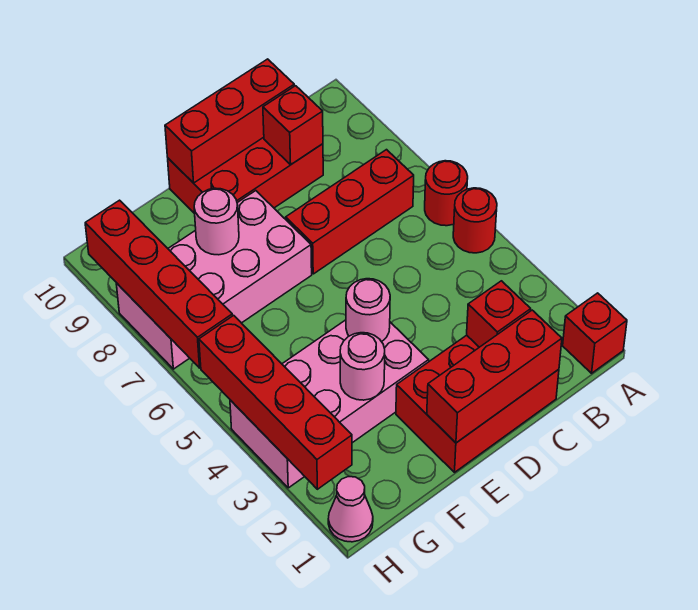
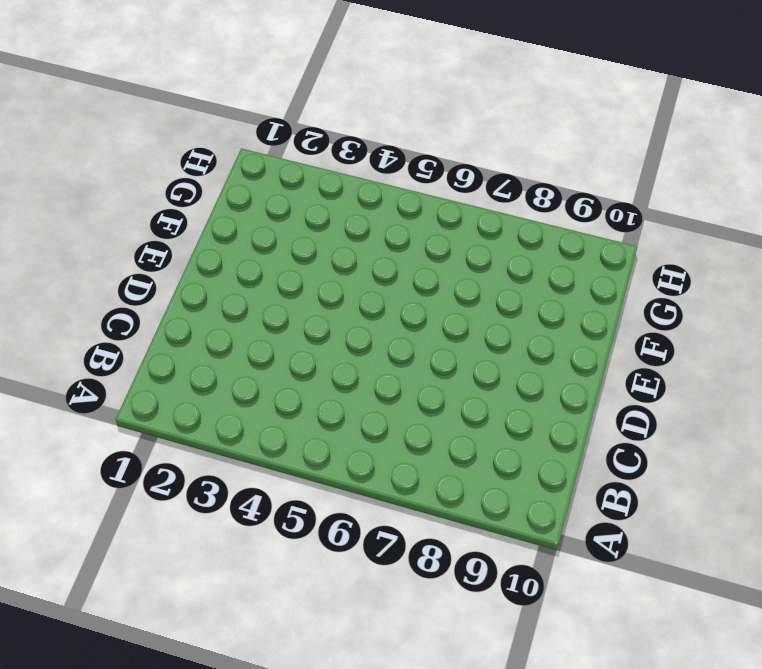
none -> red 1x1 brick [563,293,627,373]
none -> red 1x1 round brick [453,188,497,253]
none -> red 1x1 round brick [425,161,468,226]

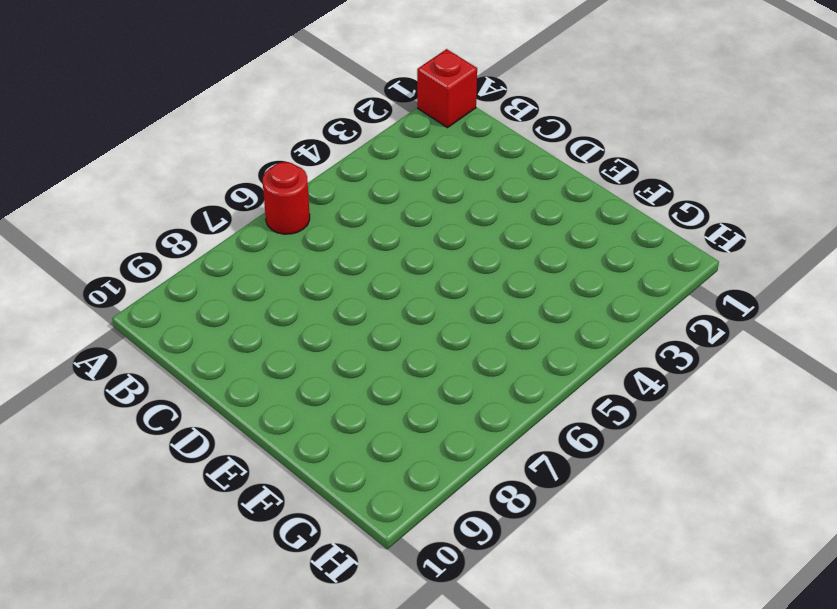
none -> red 1x1 round brick [453,188,497,253]
none -> red 1x3 brick [286,150,414,274]
none -> red 2x3 brick [396,335,559,472]

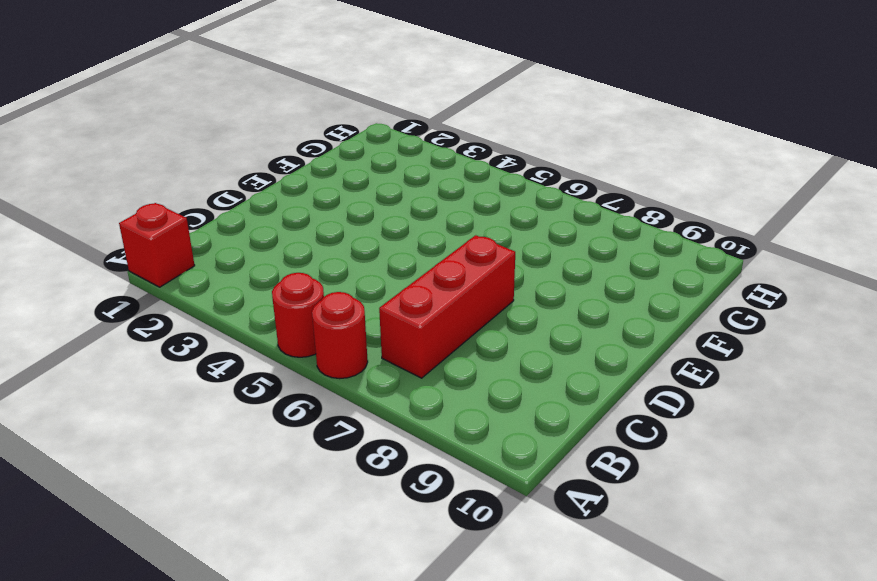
none -> red 2x3 brick [396,335,559,472]
none -> red 2x3 brick [168,137,323,214]
none -> pink 2x4 brick [230,320,429,488]

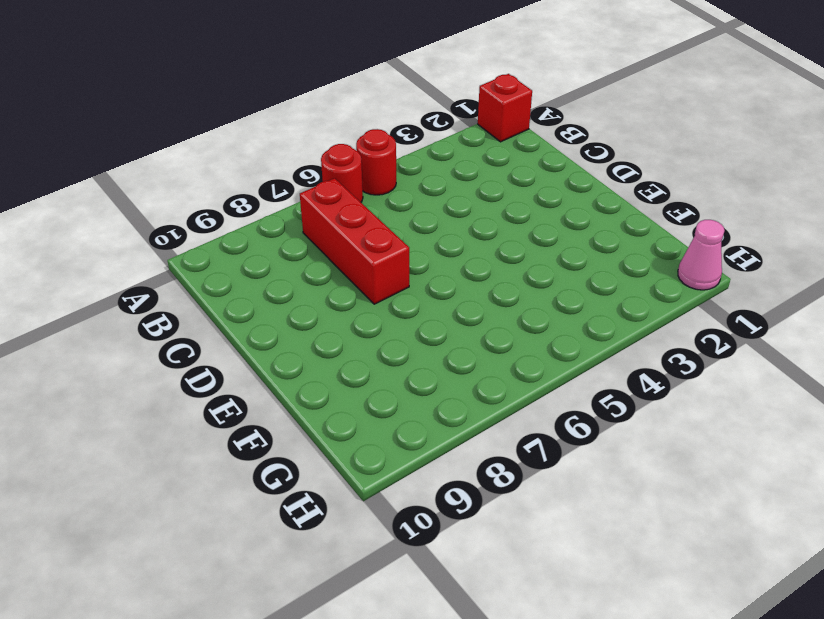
none -> red 2x3 brick [396,335,559,472]
none -> red 2x3 brick [168,137,323,214]
none -> pink 2x4 brick [230,320,429,488]

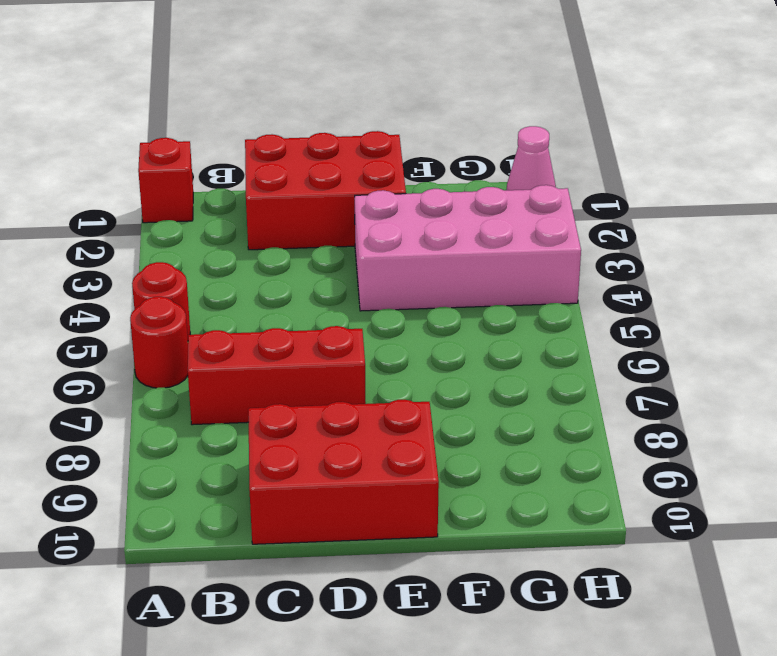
none -> pink 2x4 brick [116,191,312,369]
none -> red 1x3 brick [427,310,562,443]
none -> red 1x1 brick [467,281,531,347]

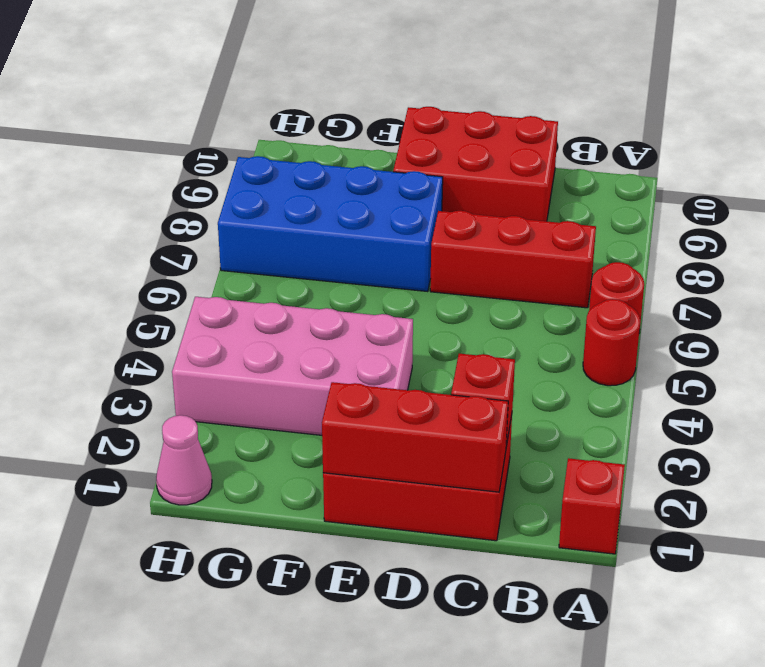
blue 2x4 brick [218,156,443,292] -> pink 2x4 brick [116,191,312,369]
none -> red 1x1 brick [263,86,323,165]
none -> red 1x3 brick [165,59,294,183]
none -> pink 1x1 round brick [346,279,390,342]

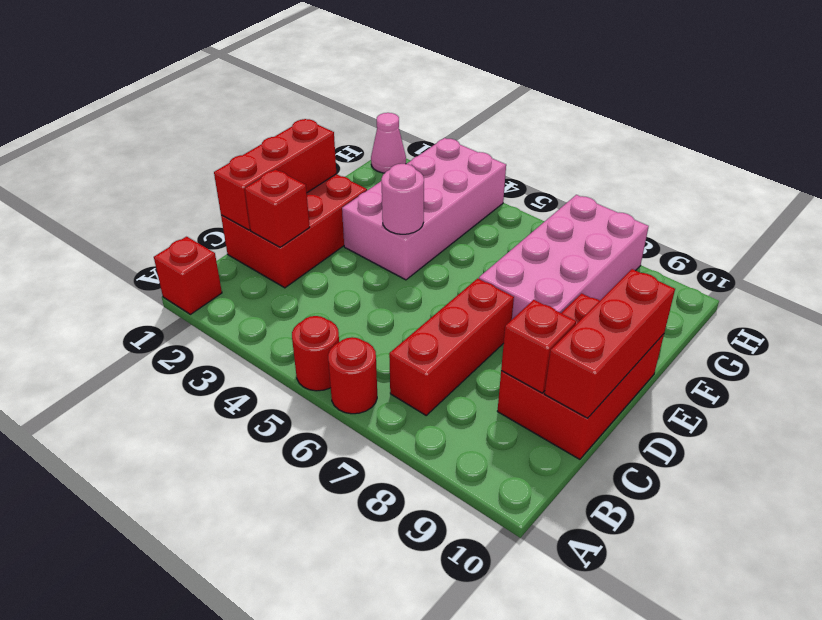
none -> pink 1x1 round brick [340,333,385,400]
none -> pink 1x1 round brick [194,188,239,255]
none -> red 1x4 brick [199,315,352,489]

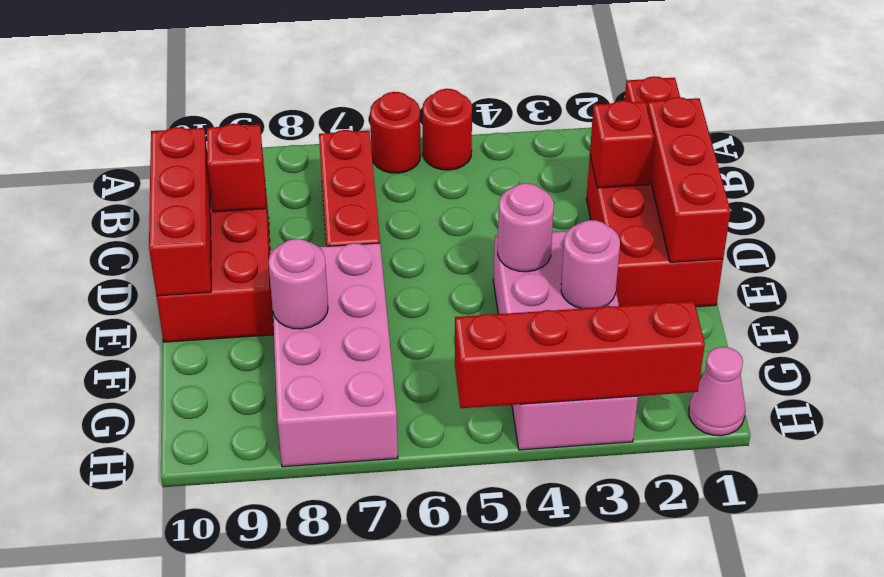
none -> red 1x4 brick [85,200,232,368]

